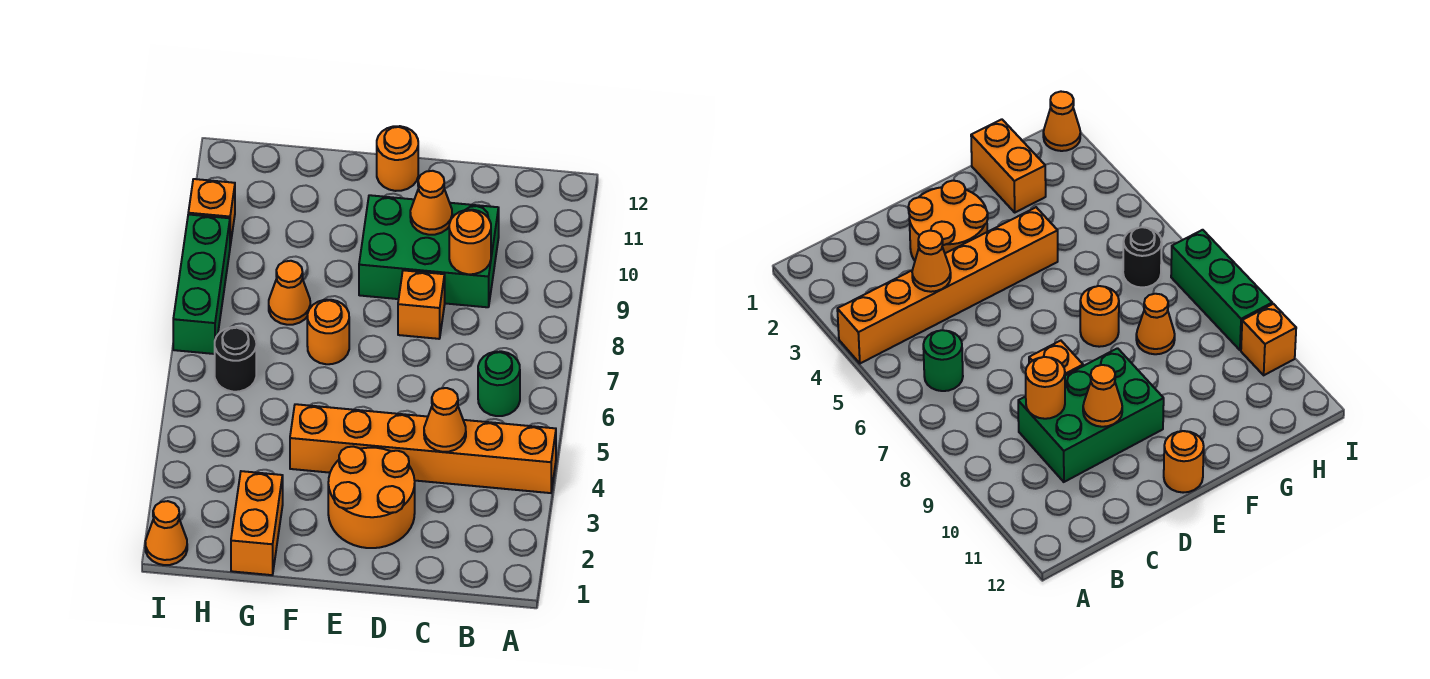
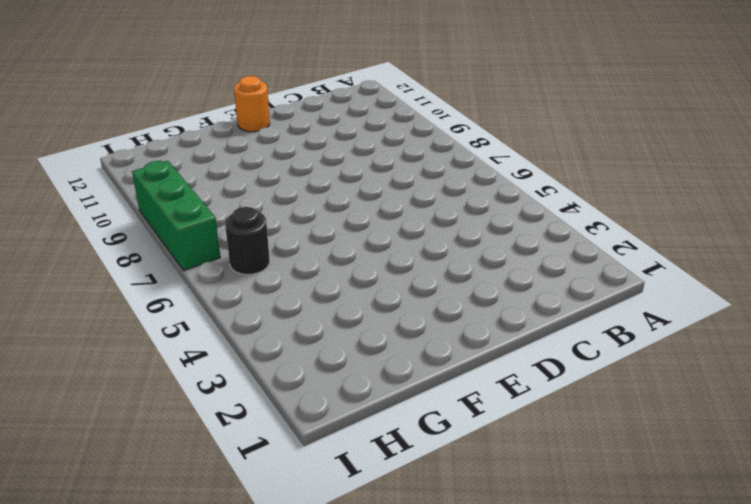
none -> orange 1x6 brick [290,404,556,493]
none -> green 1x1 round brick [478,351,520,416]
none -> green 2x3 brick [359,195,499,307]

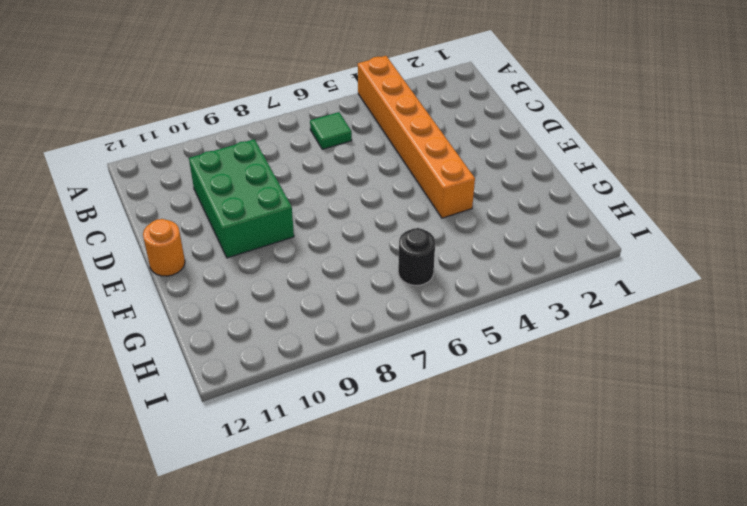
green 1x1 tile [310,112,352,149] -> green 1x1 round brick [478,351,520,416]
none -> orange 2x2 round brick [328,447,415,548]
none -> orange 1x1 brick [398,270,445,339]
none -> orange 1x1 round brick [307,300,349,364]

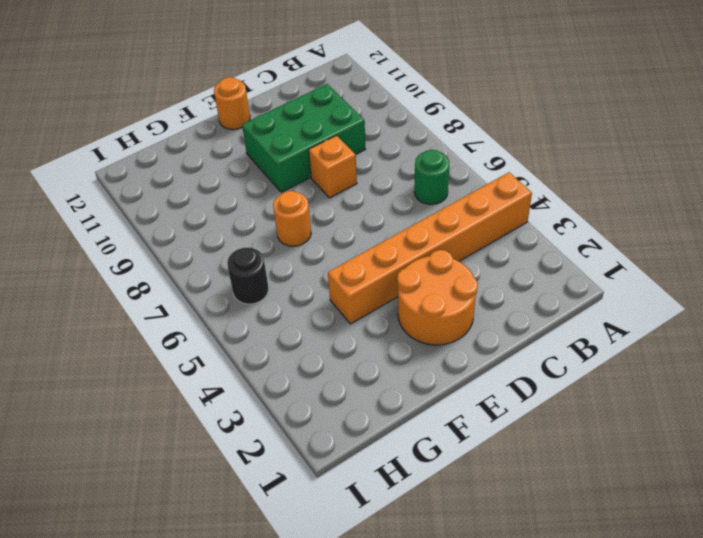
none -> orange 1x2 brick [231,471,283,575]
none -> orange 1x1 cone [269,261,310,325]
none -> orange 1x1 cone [145,501,187,565]

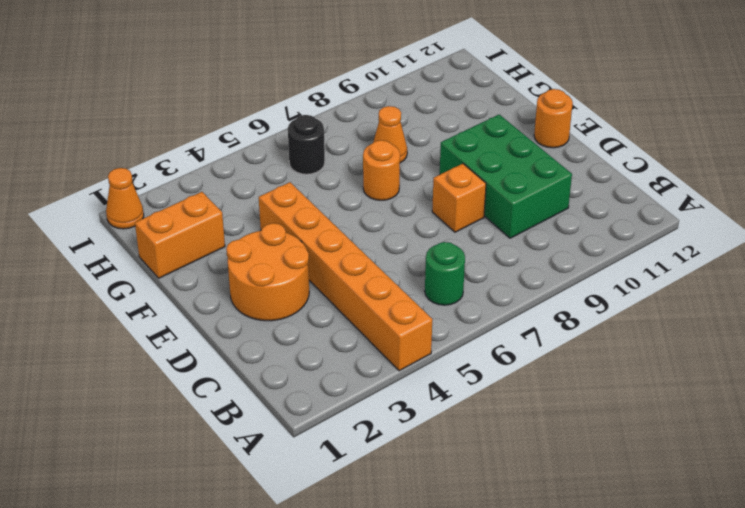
none -> green 1x3 brick [173,214,230,354]
none -> orange 1x1 brick [188,179,235,245]
none -> orange 1x1 cone [424,388,466,452]

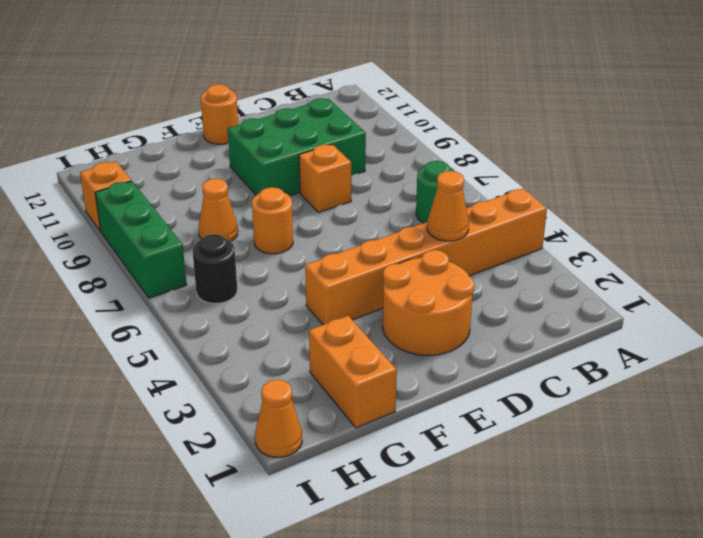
none -> orange 1x1 round brick [449,210,491,274]
none -> orange 1x1 cone [410,171,452,235]

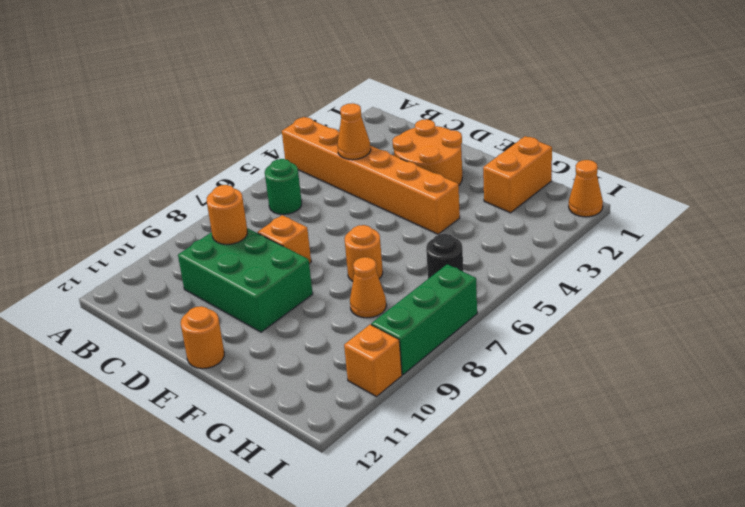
none -> orange 1x1 cone [410,171,452,235]

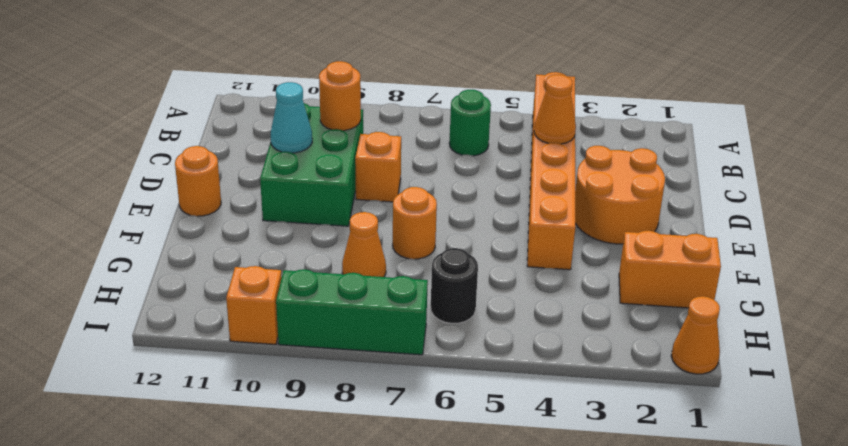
cyan 1x1 cone [271,82,312,153] -> orange 1x1 cone [410,171,452,235]

